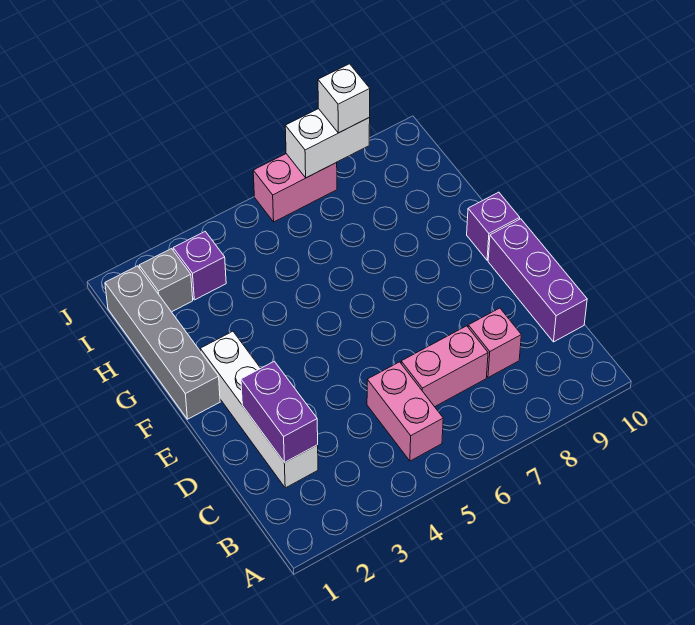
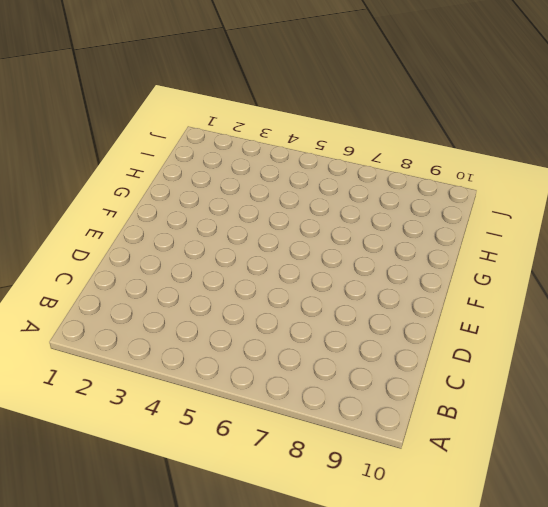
none -> pink 1x2 brick [367,362,443,461]
none -> white 1x4 brick [200,331,318,488]
none -> pink 1x2 brick [401,326,488,407]

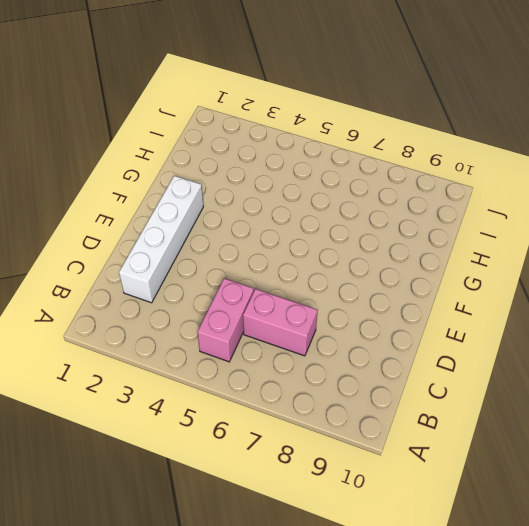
none -> pink 1x1 brick [468,308,521,378]
none -> purple 1x3 brick [488,219,587,342]
none -> grey 1x4 brick [105,266,220,419]

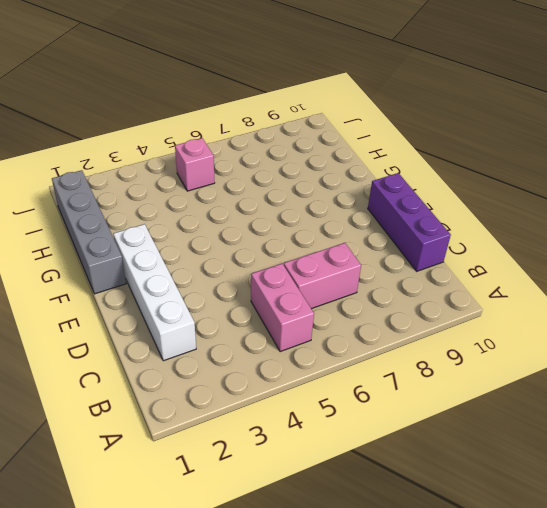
pink 1x1 brick [175,138,215,191] -> pink 1x1 brick moved to [468,308,521,378]
none -> purple 1x1 brick [467,192,520,260]
none -> grey 1x1 brick [139,249,193,312]
none -> purple 1x1 brick [173,232,226,300]

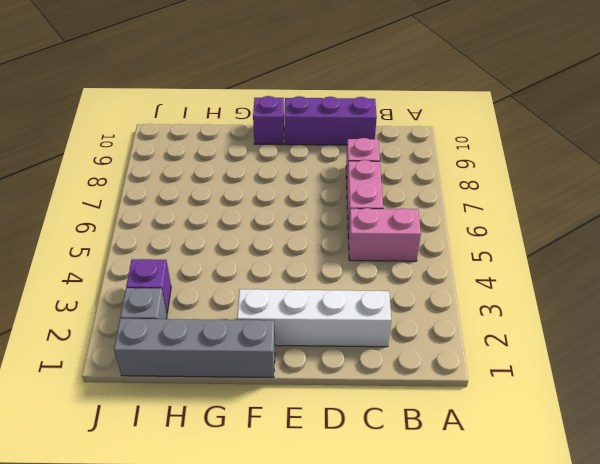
none -> pink 1x2 brick [253,154,337,222]
none -> purple 1x2 brick [241,361,318,463]
none -> white 1x2 brick [285,109,370,178]

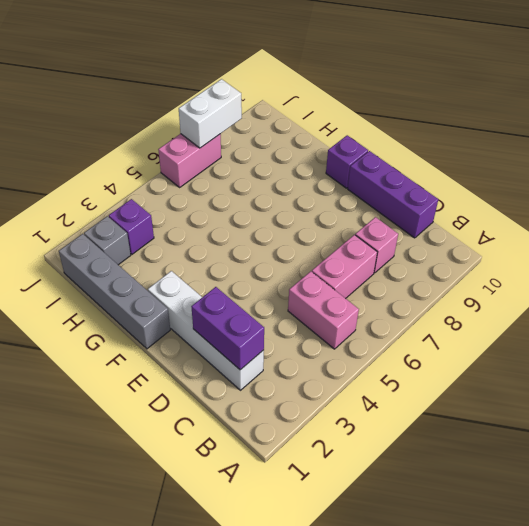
none -> white 1x1 brick [318,64,370,133]

